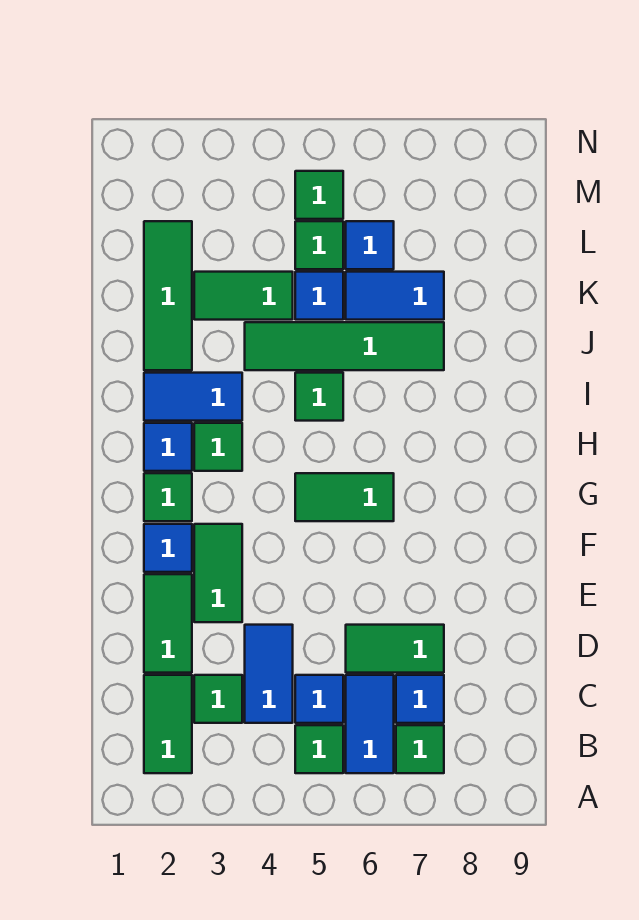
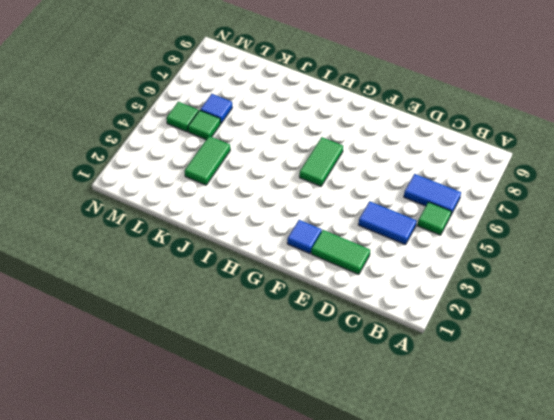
none -> green 1x2 tile [144,675,192,773]
none -> green 1x1 tile [396,725,444,773]
none -> green 1x1 tile [194,675,242,723]

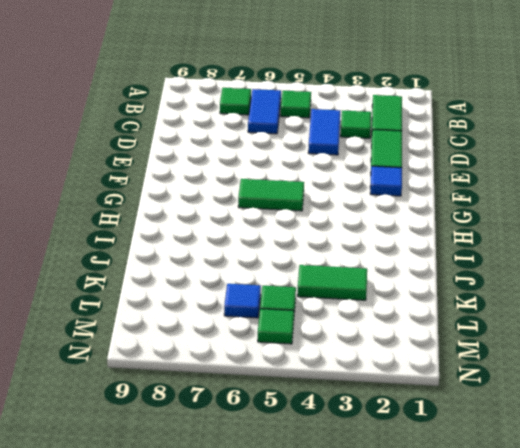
none -> blue 1x1 tile [295,675,343,723]
none -> blue 1x1 tile [396,675,444,723]
none -> green 1x2 tile [346,625,444,673]

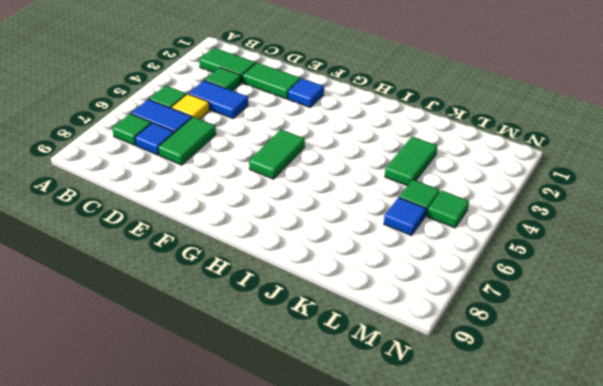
yellow 1x1 tile [171,94,210,119] -> blue 1x1 tile [295,675,343,723]
none -> green 1x2 tile [194,524,242,622]
none -> green 1x1 tile [144,473,192,521]
none -> blue 1x1 tile [144,423,192,471]

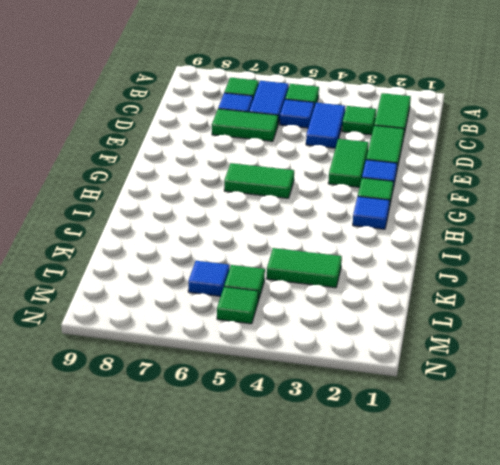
none -> green 1x1 tile [194,423,242,471]
none -> blue 1x2 tile [144,373,242,421]
none -> green 1x1 tile [295,373,343,421]

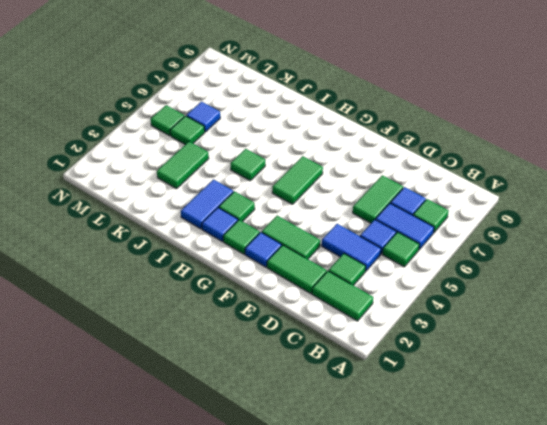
none -> green 1x3 tile [144,221,192,370]
none -> green 1x4 tile [245,322,444,370]
none -> blue 1x1 tile [295,272,343,320]

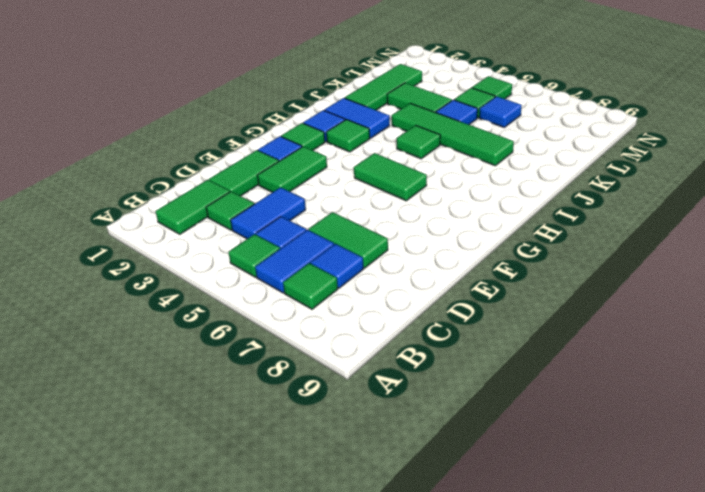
none -> blue 1x2 tile [346,272,444,320]

